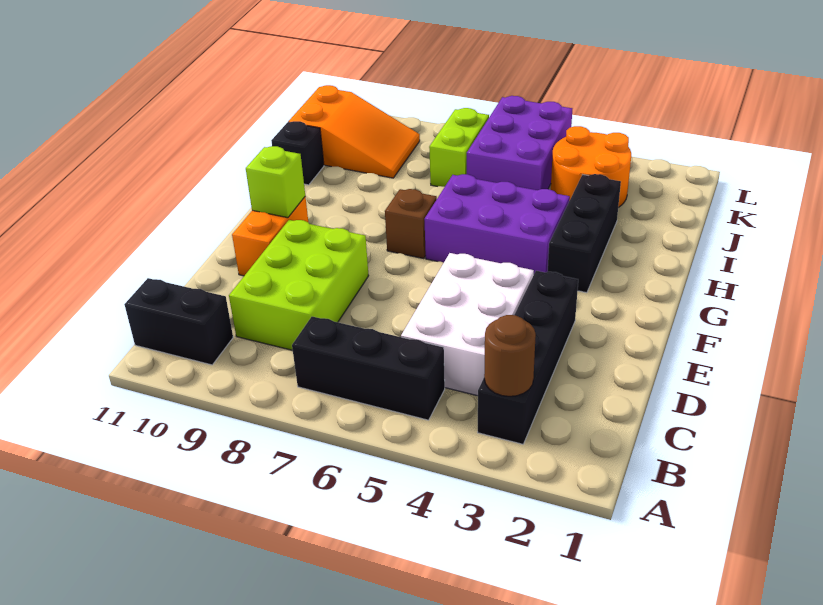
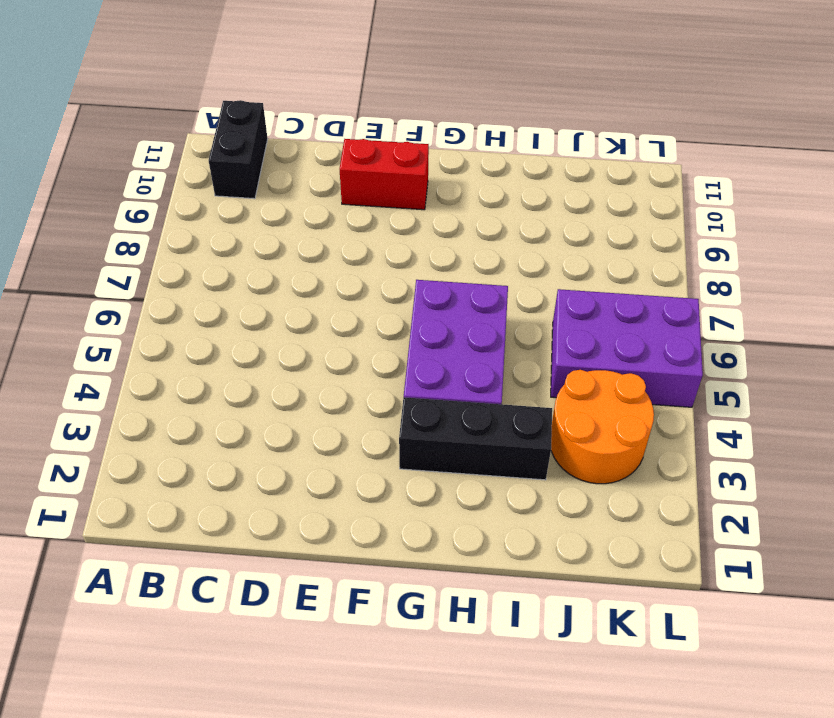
red 1x2 brick [340,139,429,210] -> orange 1x2 brick [232,197,308,276]
none -> black 1x4 brick [478,271,578,444]
none -> black 1x3 brick [292,317,445,420]
none -> white 2x3 brick [401,253,534,396]

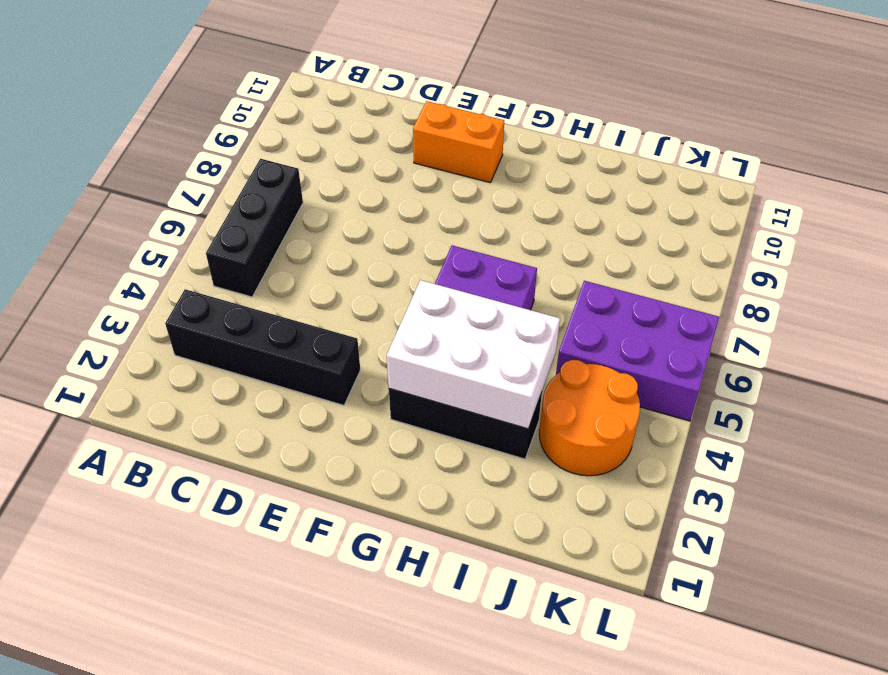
white 2x3 brick [387,280,560,429] -> white 2x3 brick moved to [401,253,534,396]
none -> black 1x2 brick [124,278,233,365]
none -> lime 2x3 brick [229,220,369,350]
none -> brown 1x1 brick [385,189,437,259]

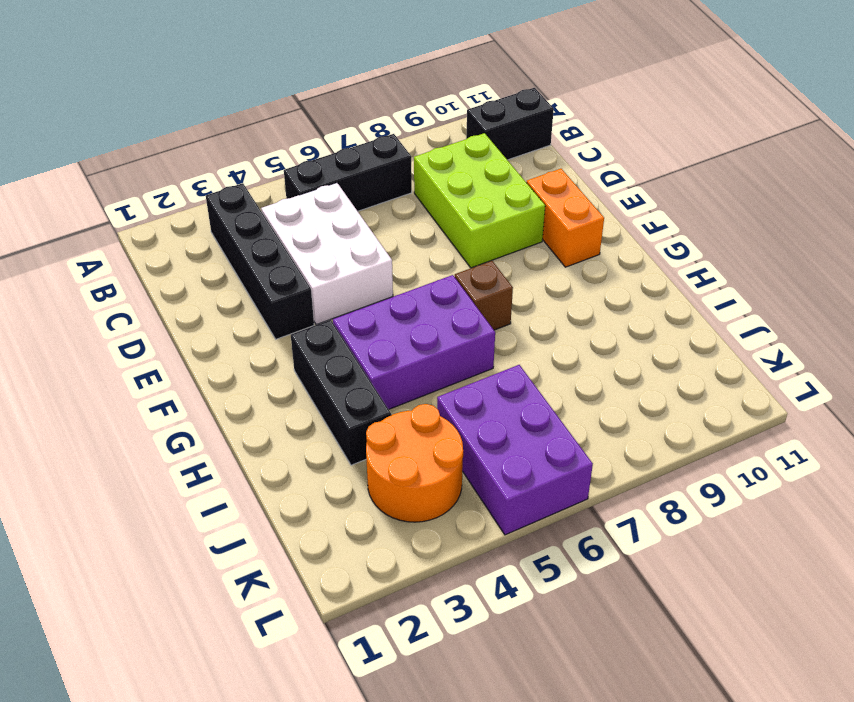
none -> black 1x1 brick [271,121,324,185]
none -> lime 1x2 brick [429,108,489,187]
none -> orange 2x3 slope [288,85,420,178]

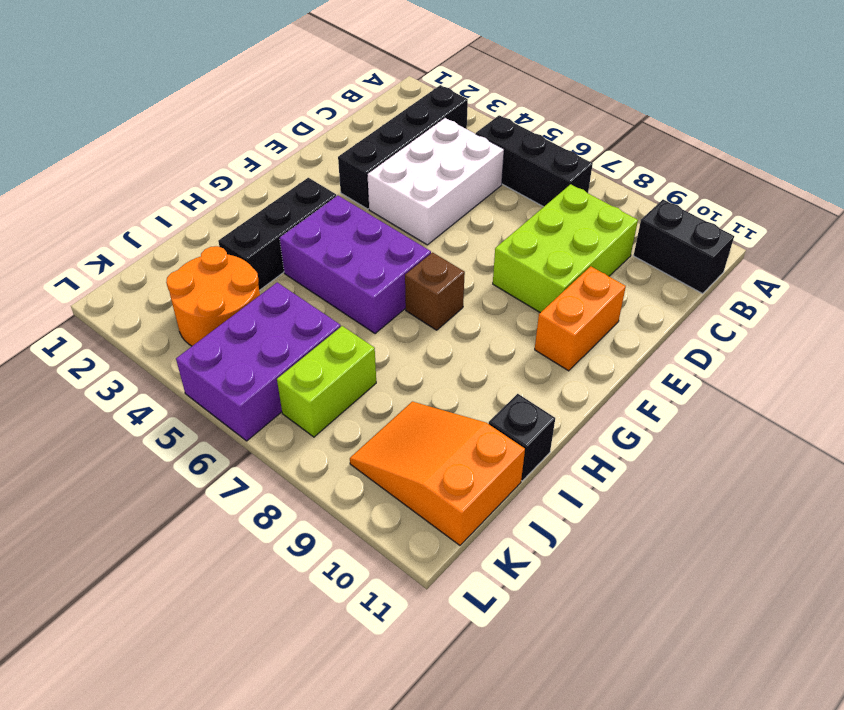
none -> brown 1x1 round brick [484,315,536,396]
none -> lime 1x1 brick [246,146,305,218]

